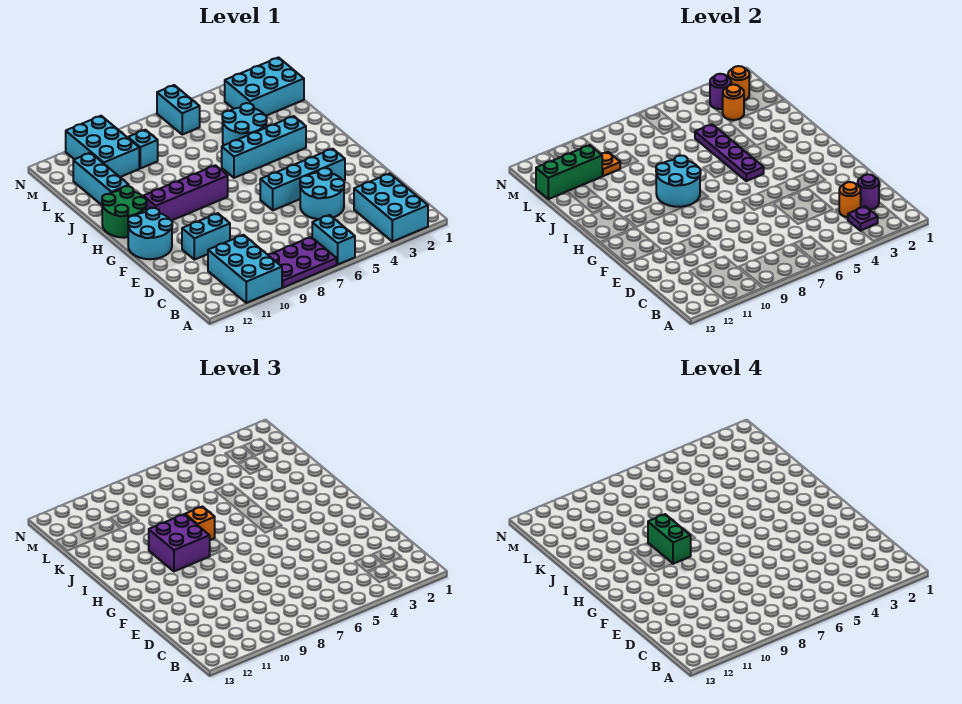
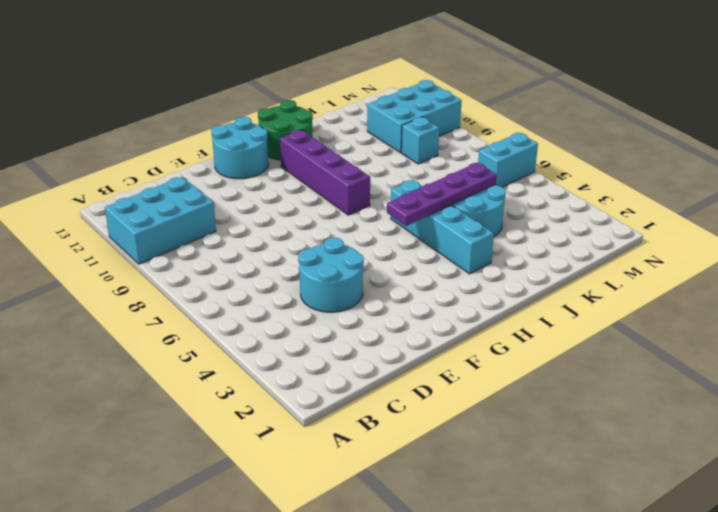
none -> cyan 2x3 brick [354,173,428,242]
none -> cyan 1x2 brick [312,215,355,264]
none -> purple 2x3 plate [268,237,337,287]
none -> cyan 1x2 brick [182,213,230,260]

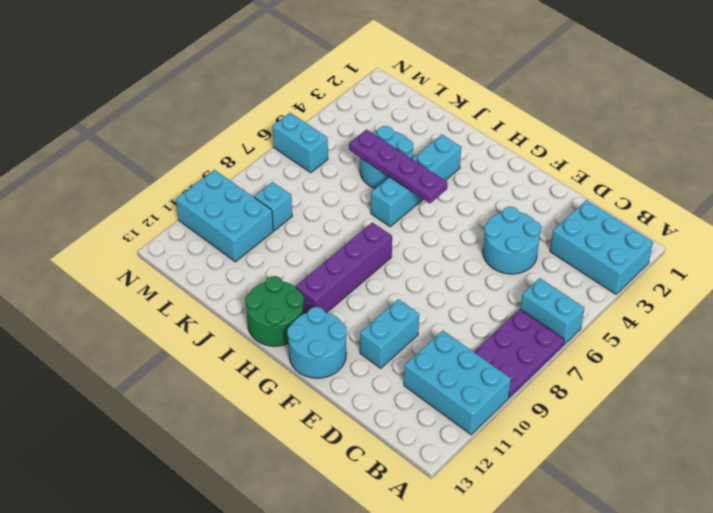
none -> cyan 1x4 brick [260,149,345,210]
none -> cyan 1x3 brick [73,153,129,205]
none -> cyan 2x3 brick [225,58,304,116]
none -> purple 1x1 plate [848,206,878,231]

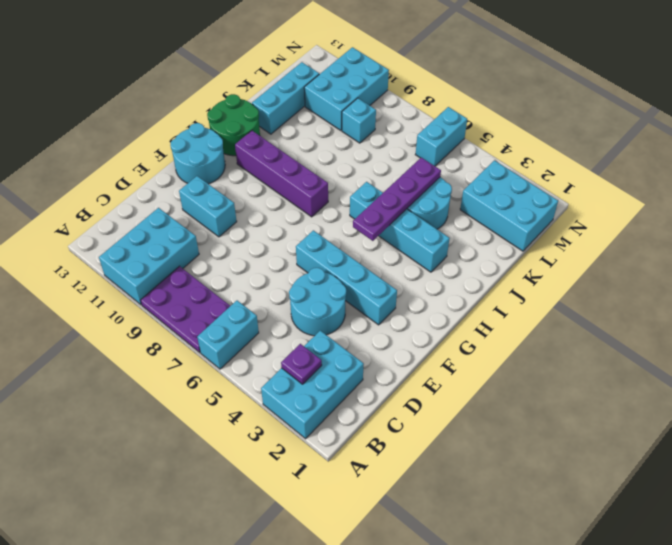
none -> purple 1x1 round brick [858,174,879,210]
none -> orange 1x1 round brick [839,182,861,217]
none -> cyan 2x2 round brick [656,155,701,207]
none -> orange 1x1 round brick [723,85,744,120]

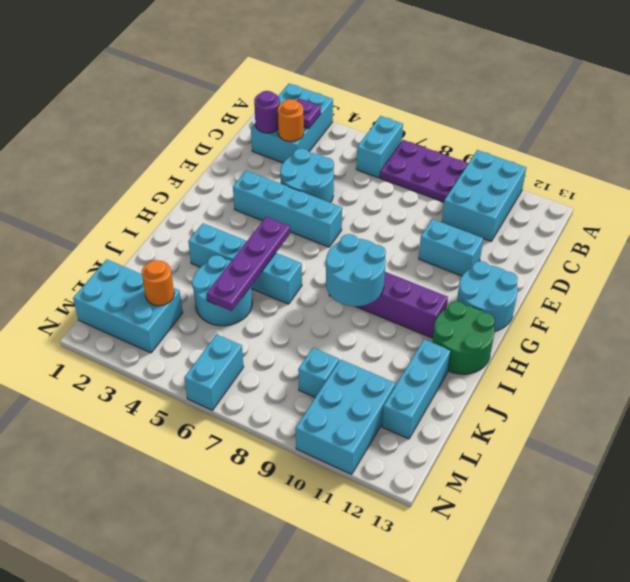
none -> orange 1x1 plate [601,152,620,176]
none -> green 1x3 brick [536,145,602,199]
none -> orange 1x1 round brick [728,66,749,100]
none -> purple 1x1 round brick [710,74,731,109]

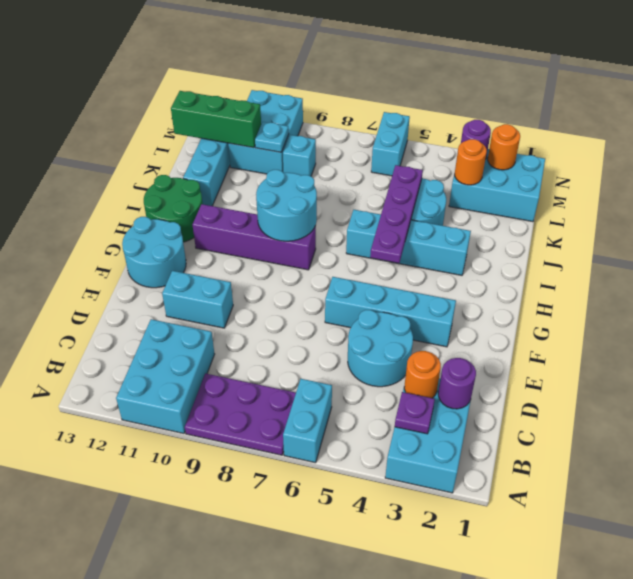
cyan 1x1 plate [255,122,289,152] -> orange 1x1 plate [601,152,620,176]
none -> purple 2x2 brick [149,514,210,571]
none -> orange 1x1 brick [185,507,215,540]
none -> green 1x2 brick [648,514,691,564]

